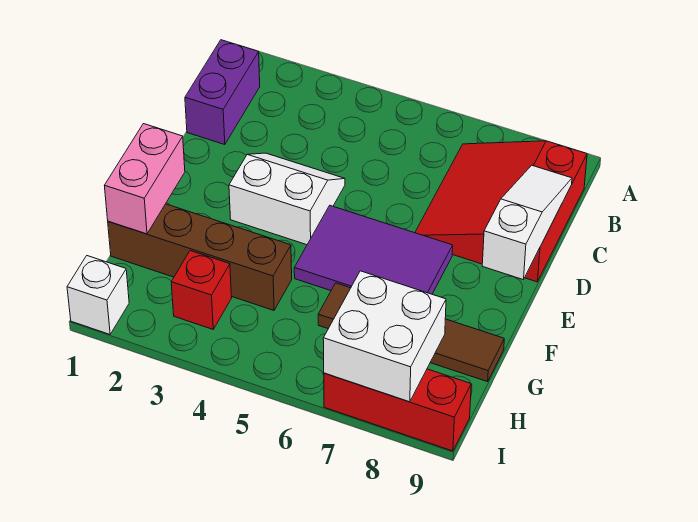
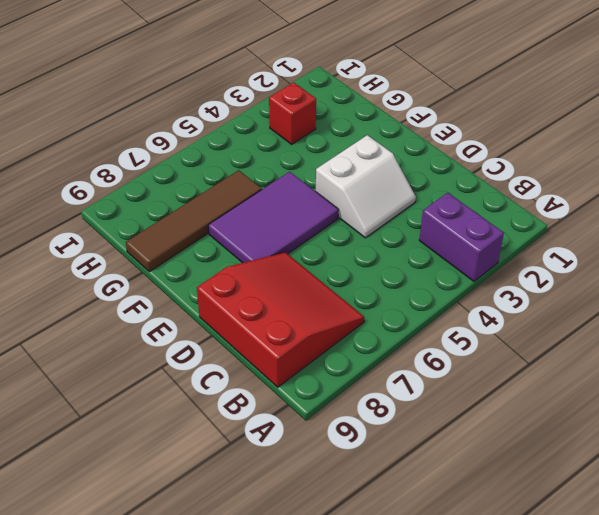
purple 1x2 brick [419,193,504,281] -> purple 1x2 brick moved to [185,40,260,145]
none -> brown 1x4 brick [108,204,292,310]
none -> white 1x1 brick [67,256,129,334]
none -> red 1x3 brick [324,369,471,451]

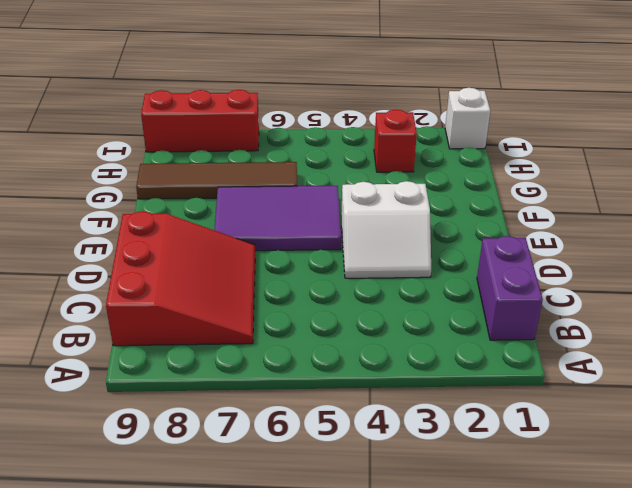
none -> brown 1x4 brick [108,204,292,310]
none -> white 1x3 slope [482,165,572,280]
none -> pink 1x2 brick [104,124,185,234]

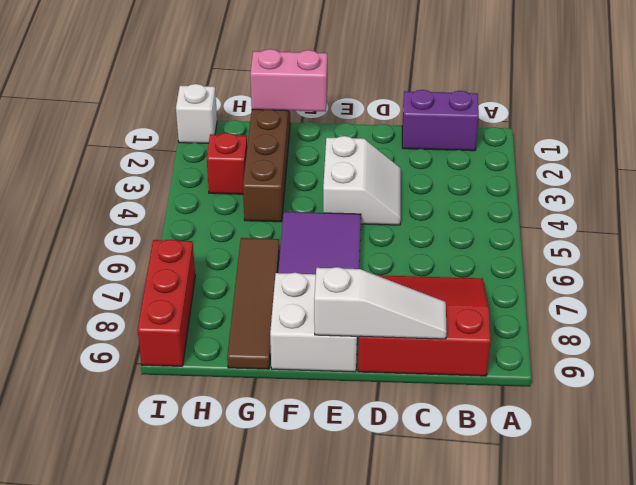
white 2x2 brick [270,273,357,372] -> white 2x2 brick moved to [323,271,446,402]

